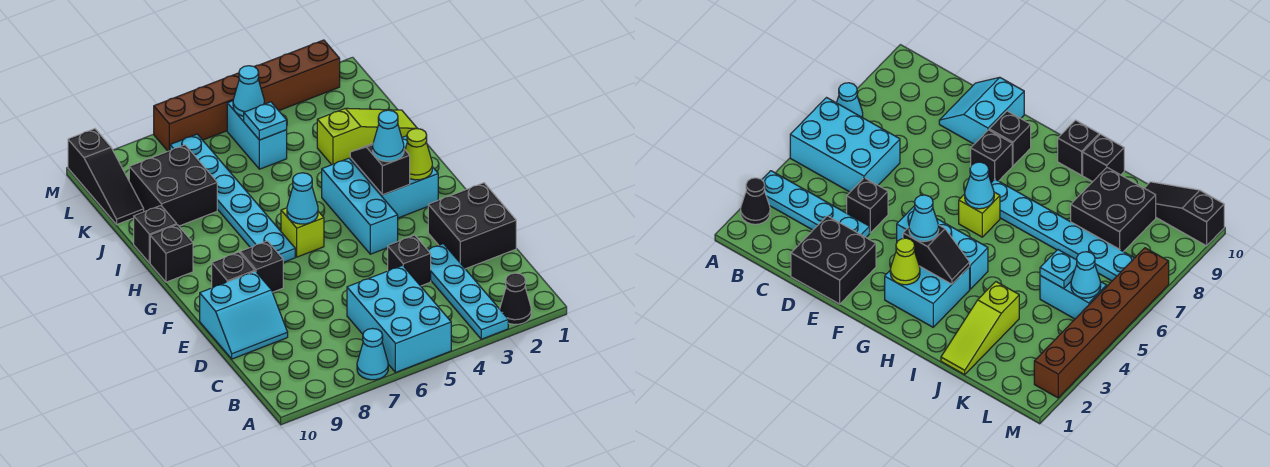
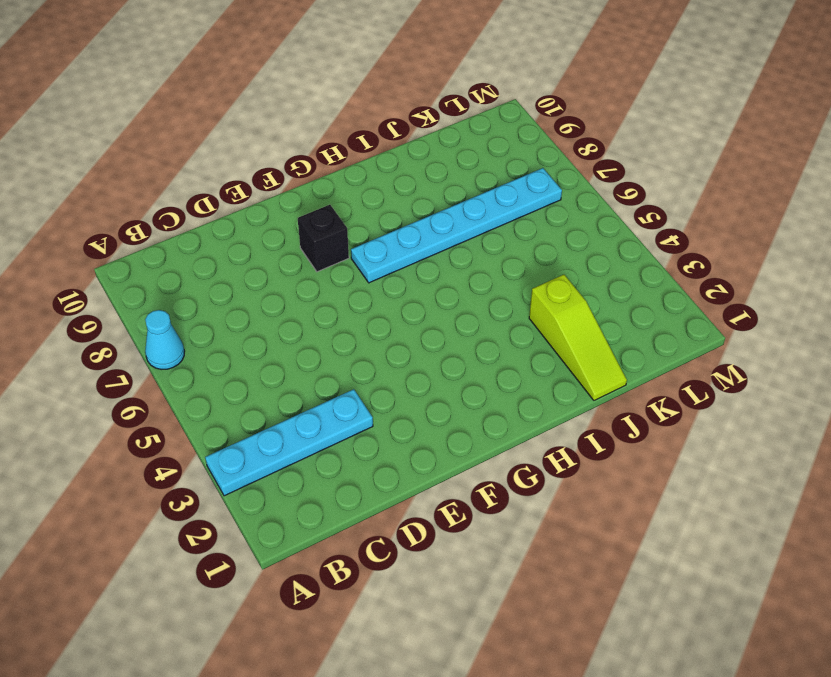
none -> black 1x1 cone [500,273,531,324]
none -> cyan 2x3 brick [347,265,451,373]
none -> black 2x2 brick [428,183,516,269]

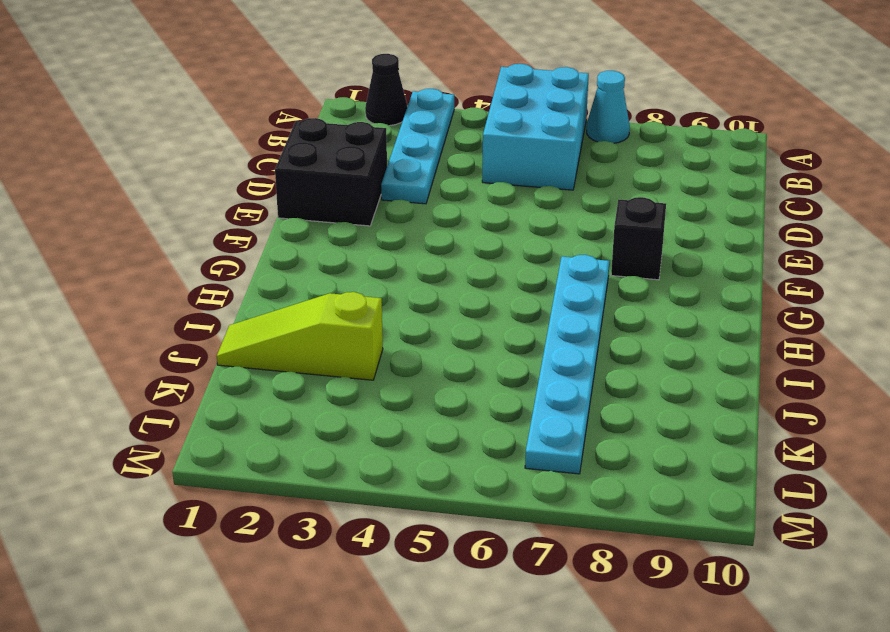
none -> black 1x1 brick [388,235,431,286]
none -> cyan 2x2 slope [200,271,288,359]
none -> cyan 1x3 brick [322,158,398,254]

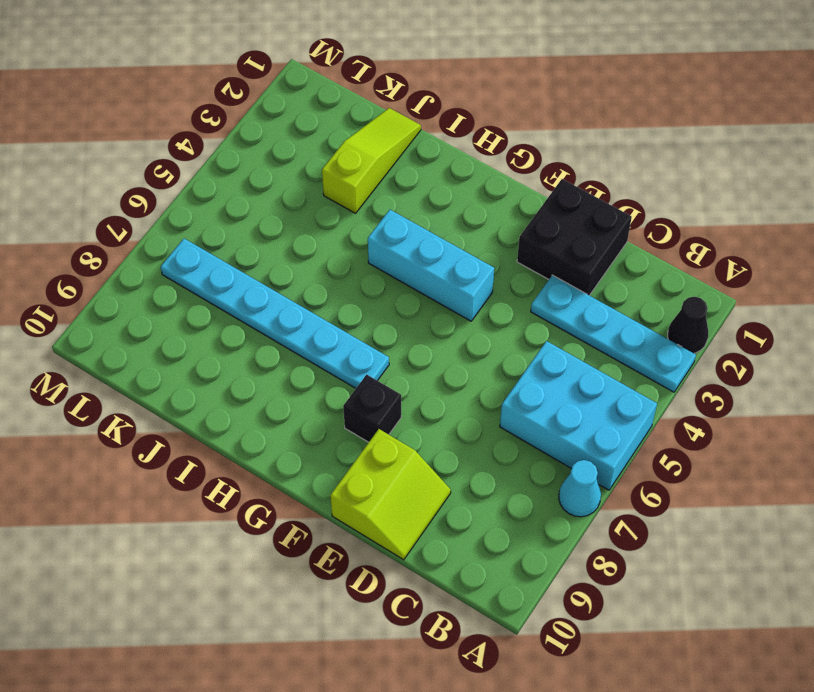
lime 2x2 slope [330,429,451,560] -> cyan 2x2 slope [200,271,288,359]
none -> black 1x1 brick [388,235,431,286]
none -> black 1x1 brick [212,252,255,288]
none -> cyan 2x2 brick [350,136,438,218]

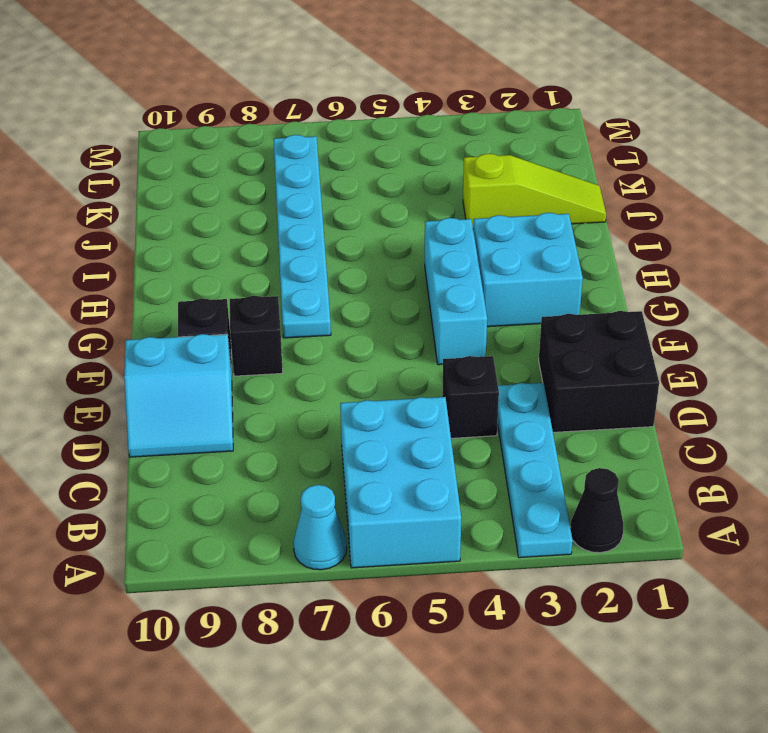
none -> lime 1x1 brick [281,208,324,257]
none -> black 1x1 brick [150,225,193,282]
none -> black 1x1 brick [134,206,177,263]

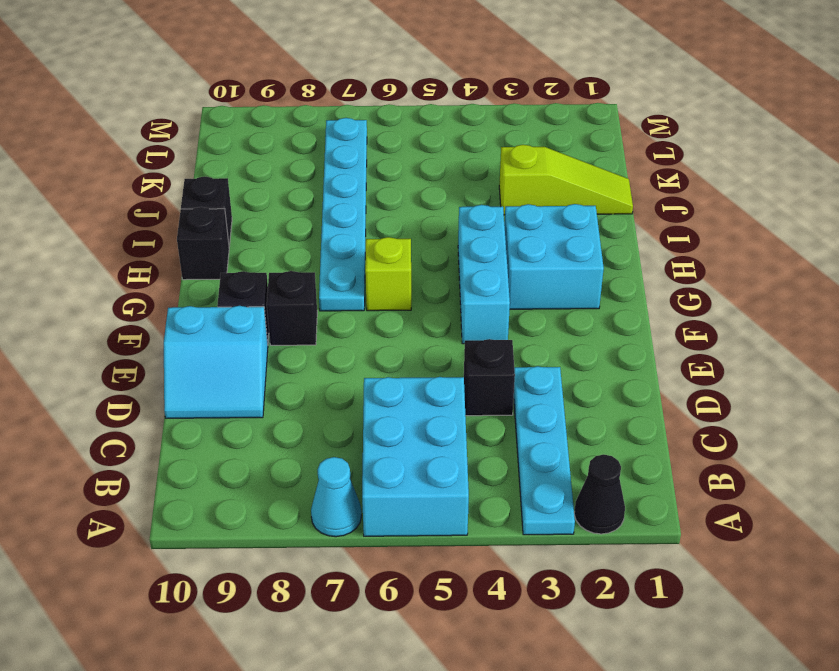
none -> black 2x2 brick [428,183,516,269]
none -> black 2x2 brick [129,145,217,226]
none -> cyan 1x2 brick [227,101,287,169]

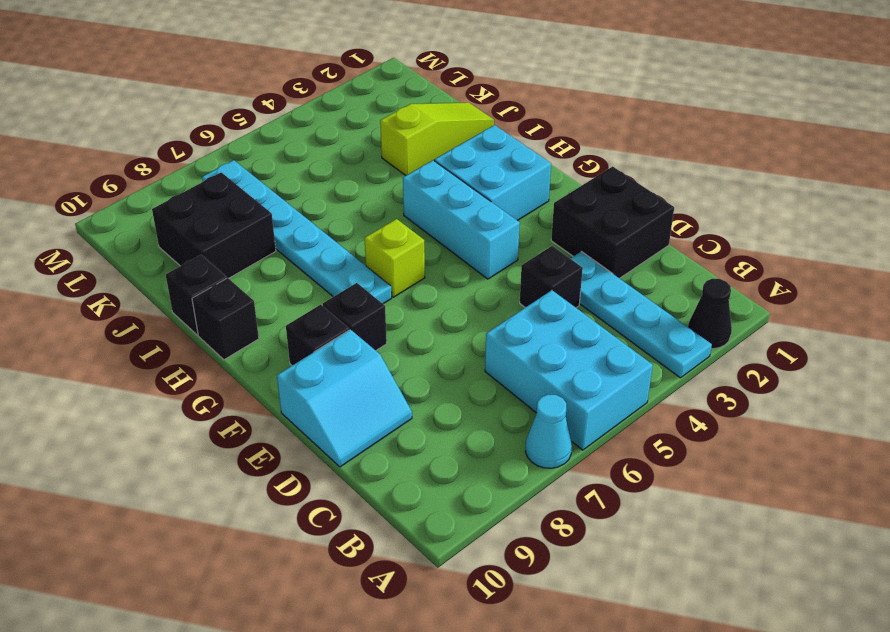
none -> cyan 1x2 brick [227,101,287,169]
none -> black 1x3 slope [68,129,144,224]
none -> brown 1x6 brick [154,40,340,151]

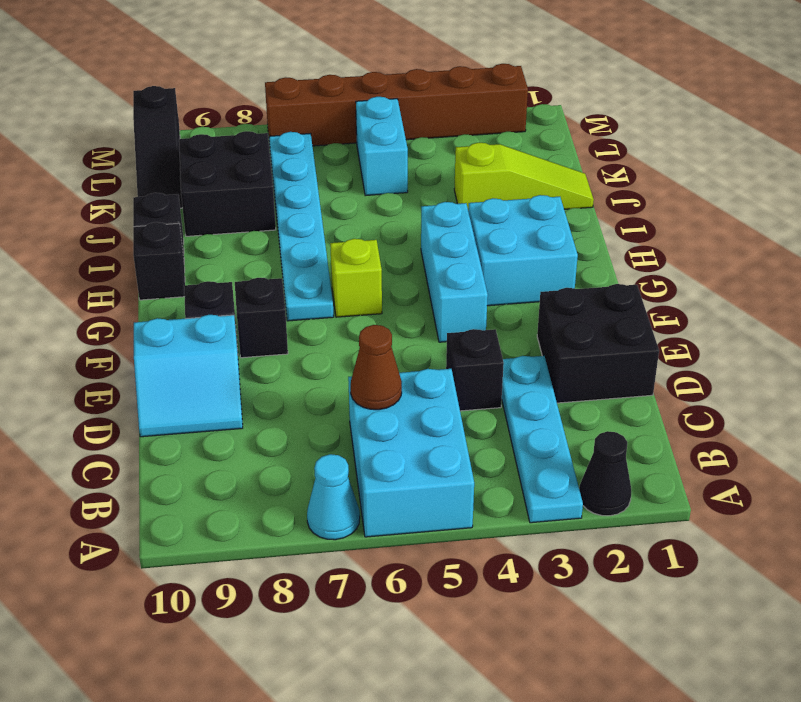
brown 1x1 cone [351,325,402,410] -> none
none -> lime 1x1 cone [405,129,432,180]
none -> black 1x2 slope [350,143,410,195]
none -> cyan 1x1 cone [287,173,318,224]

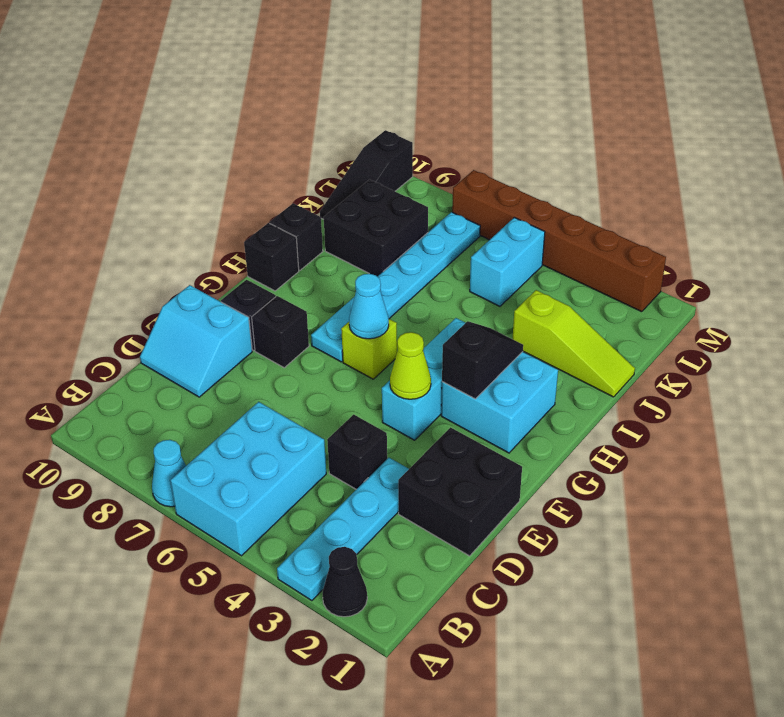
lime 1x1 cone [390,332,431,399] -> lime 1x1 cone moved to [405,129,432,180]
none -> cyan 1x1 plate [244,102,287,140]
none -> cyan 1x1 cone [233,66,264,116]
none -> cyan 1x1 cone [373,110,404,162]

